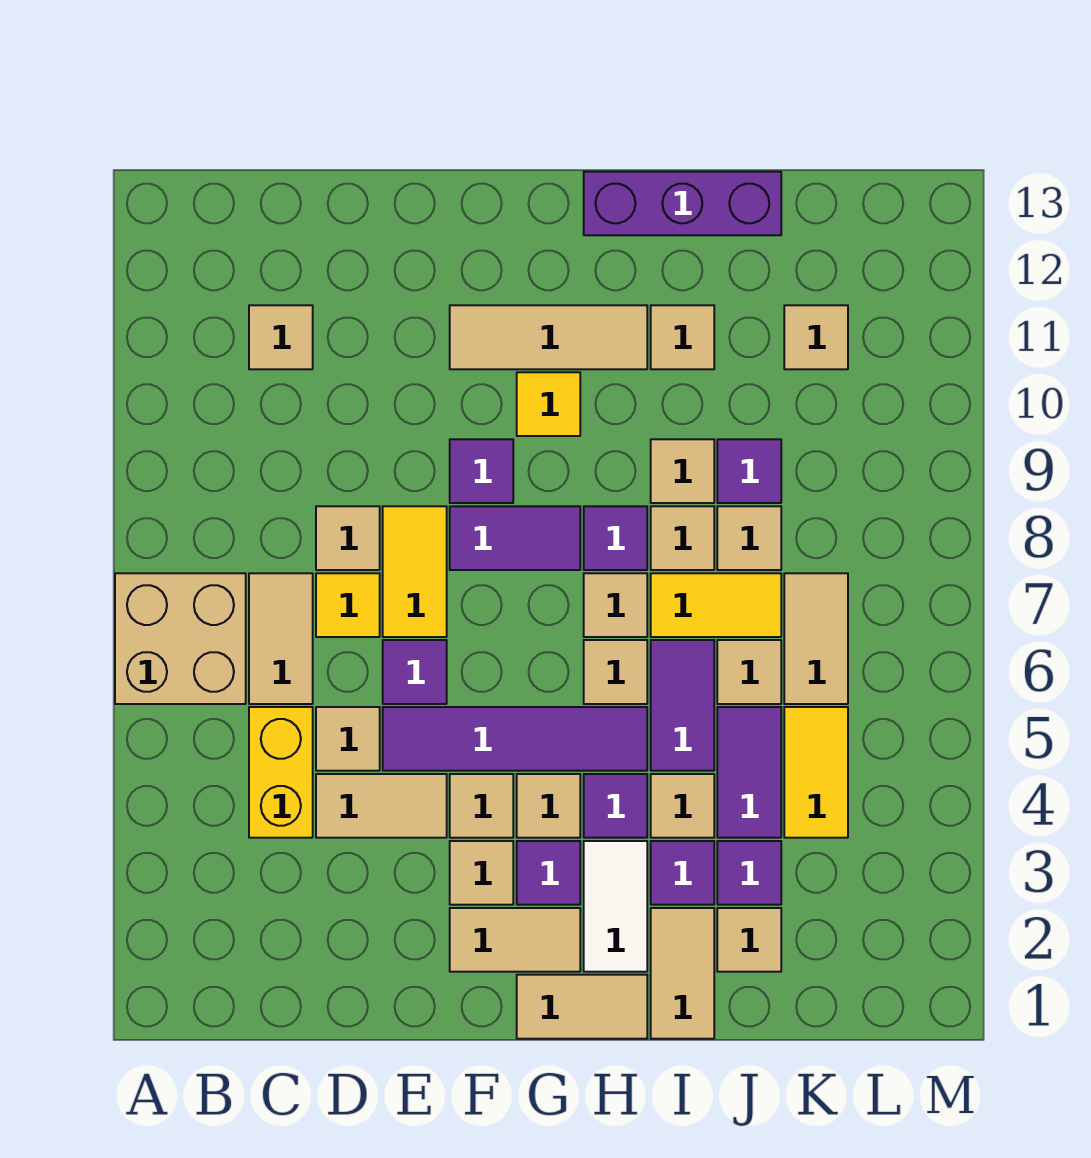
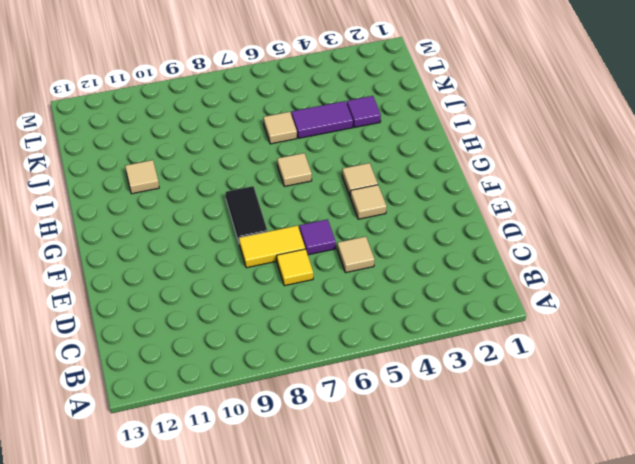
black 1x2 tile [226,186,267,242] -> purple 1x2 tile [450,506,580,570]
none -> tan 2x2 brick [115,573,246,704]
none -> yellow 1x2 brick [249,707,313,838]
none -> tan 1x2 tile [249,573,313,704]
none -> tan 1x1 tile [249,305,313,369]

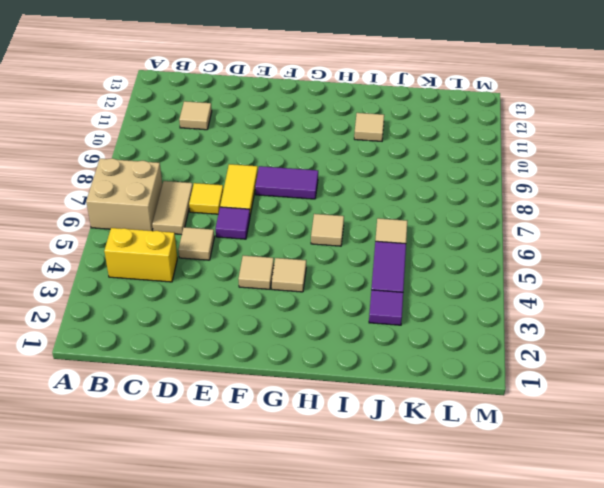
yellow 1x2 brick [104,228,177,282] -> yellow 1x2 brick turned to [249,707,313,838]
none -> tan 1x2 tile [316,774,447,838]
none -> tan 1x1 tile [316,506,380,570]
none -> purple 1x4 tile [383,707,647,771]
none -> tan 1x2 tile [450,908,580,972]

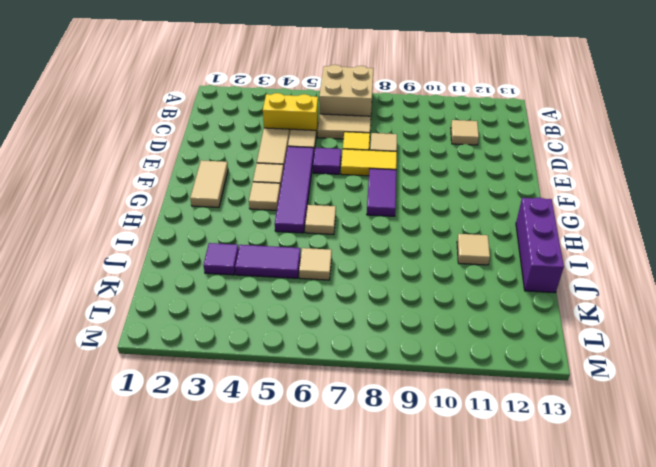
none -> tan 1x1 tile [450,841,513,905]
none -> purple 1x1 tile [450,439,513,503]
none -> tan 1x3 tile [450,305,647,369]
none -> tan 1x2 tile [517,975,647,1039]

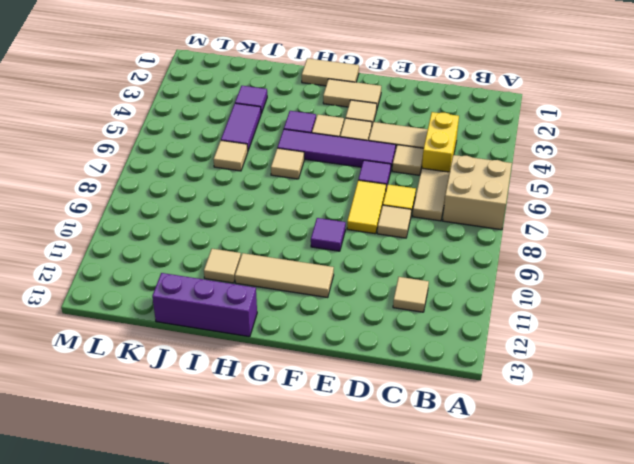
none -> purple 1x2 tile [450,506,580,570]
none -> purple 1x1 tile [517,841,580,905]
none -> yellow 1x1 tile [517,372,580,436]
none -> white 1x2 tile [584,841,647,972]

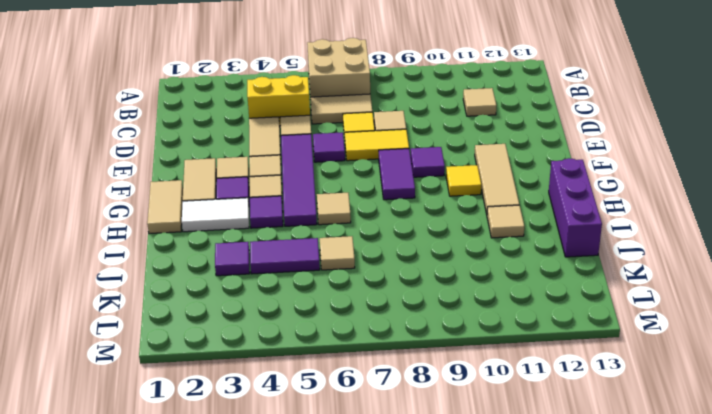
none -> tan 1x1 tile [584,573,647,637]
none -> purple 1x1 tile [584,506,647,570]
none -> tan 1x2 tile [651,908,714,1039]
none -> purple 1x1 tile [651,841,714,905]

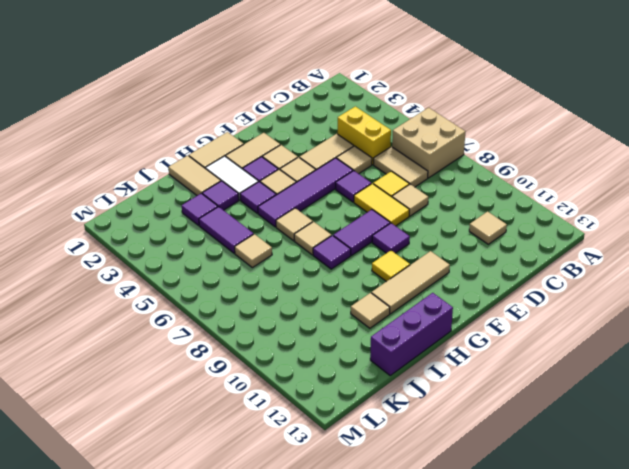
none -> tan 1x1 tile [651,774,714,838]
none -> purple 1x2 tile [651,640,714,771]
none -> yellow 1x2 tile [651,573,781,637]
none -> tan 1x1 tile [651,506,714,570]

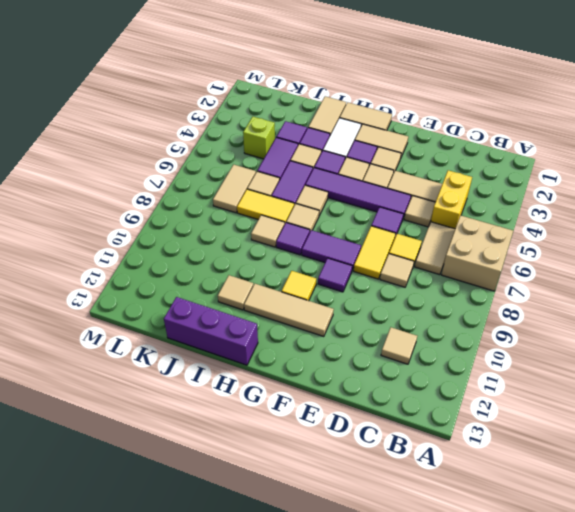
lime 1x1 brick [243,117,275,159] -> yellow 1x2 tile [784,707,848,838]
none -> tan 1x1 tile [651,439,714,503]
none -> tan 1x1 tile [717,908,781,972]
none -> tan 1x1 tile [717,506,781,570]
none -> purple 1x1 tile [717,439,781,503]

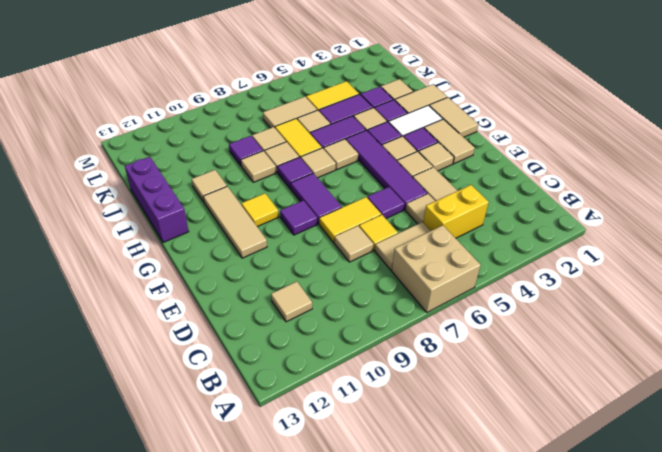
none -> tan 1x1 tile [784,305,848,369]

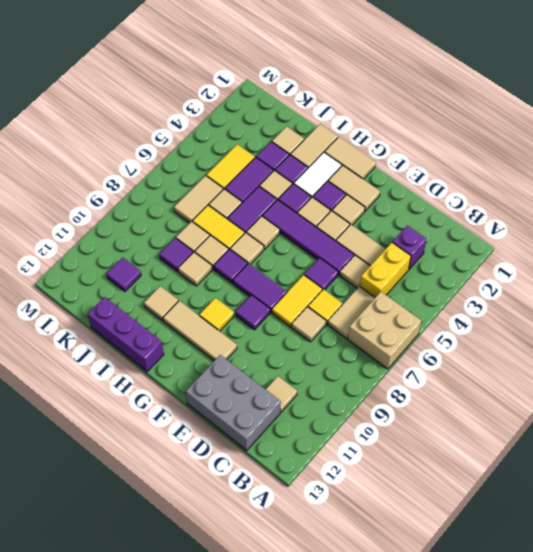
purple 1x1 brick [392,225,426,269] -> none
grey 2x3 brick [186,355,281,450] -> none
purple 1x1 tile [106,258,141,291] -> tan 1x1 tile [784,305,848,369]

